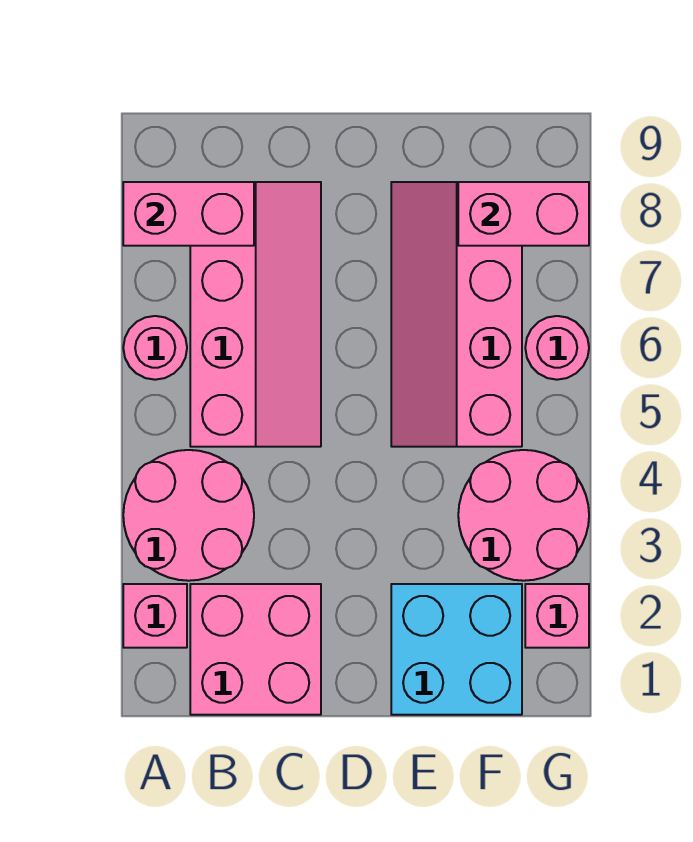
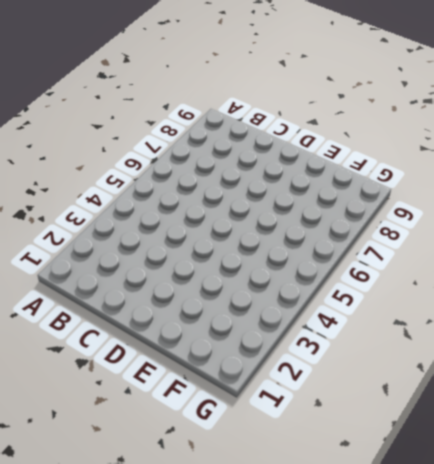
none -> pink 1x1 brick [123,584,187,648]
none -> pink 2x2 round brick [123,450,254,581]
none -> pink 1x1 round brick [123,316,187,380]

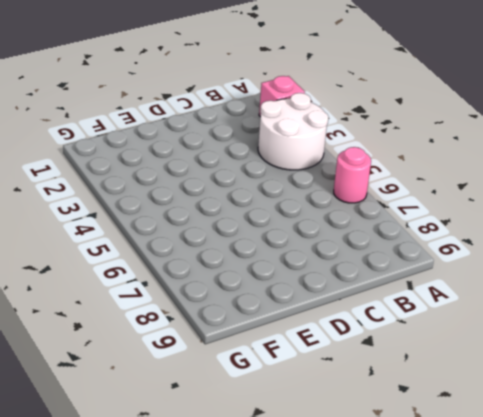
white 2x2 round brick [258,93,328,170] -> pink 2x2 round brick [123,450,254,581]
none -> pink 2x2 brick [190,584,321,715]
none -> pink 2x4 slope [190,182,321,447]
none -> cyan 2x2 brick [391,584,522,715]

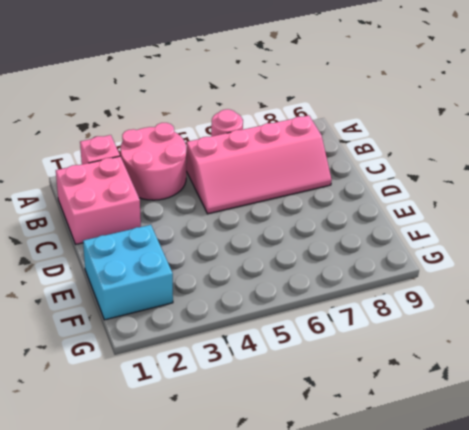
none -> pink 2x4 slope [391,182,522,447]
none -> pink 2x2 round brick [458,450,589,581]
none -> pink 1x1 brick [525,584,589,648]

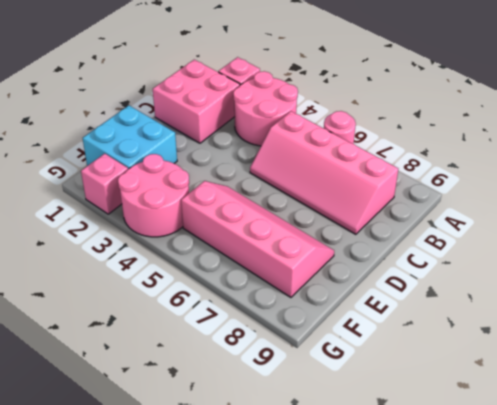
none -> pink 1x1 round brick [525,316,589,380]
none -> pink 1x2 brick [123,182,254,246]
none -> pink 1x2 brick [458,182,589,246]

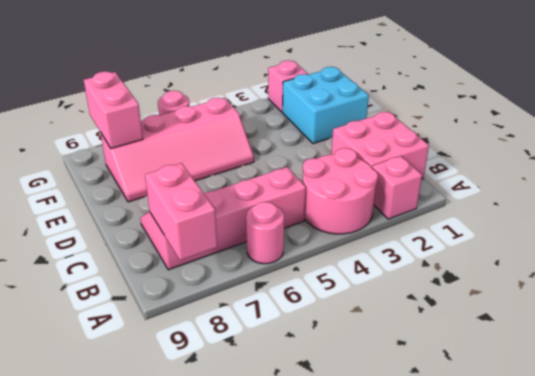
none -> pink 2x2 round brick [458,450,589,581]

